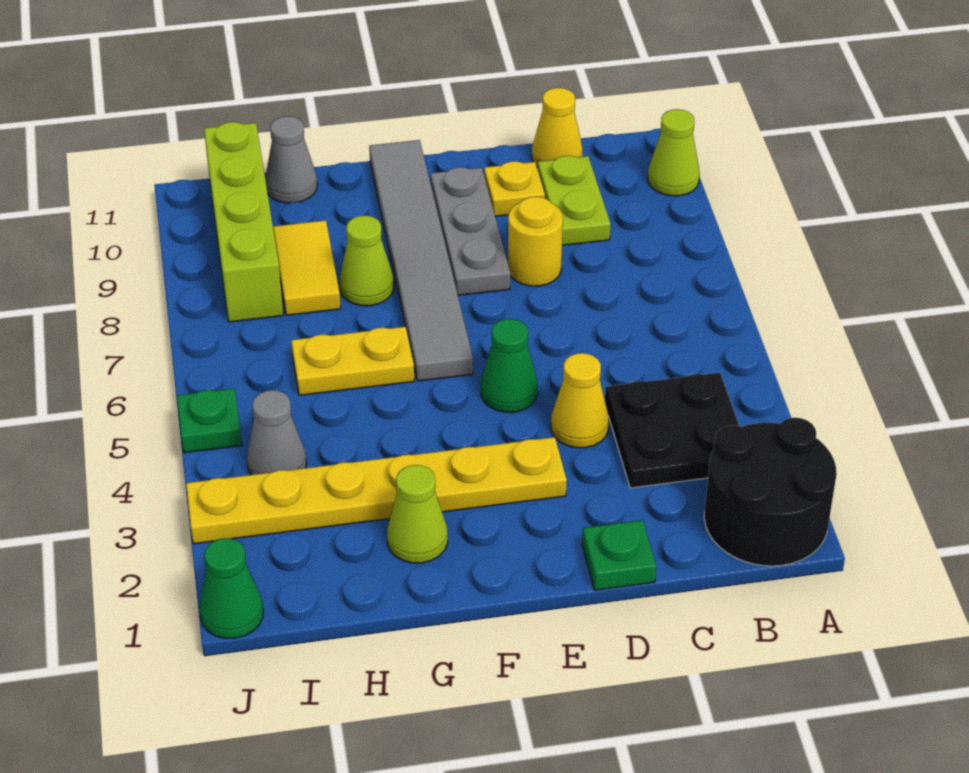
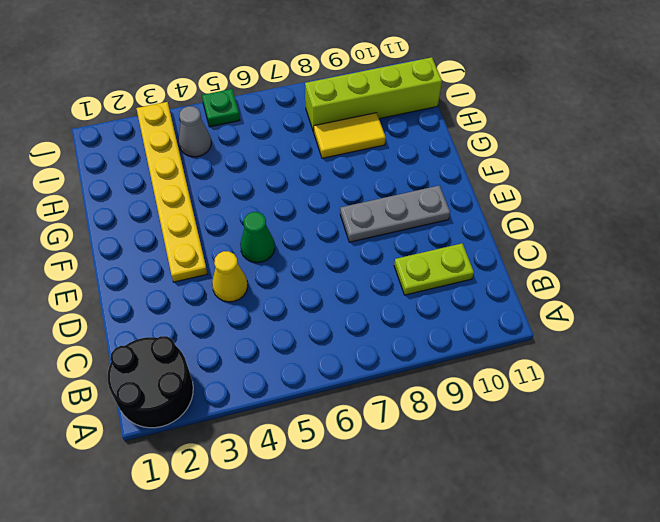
none -> lime 1x1 cone [648,109,700,196]
none -> black 2x2 plate [605,373,739,488]
none -> yellow 1x1 cone [532,88,583,167]

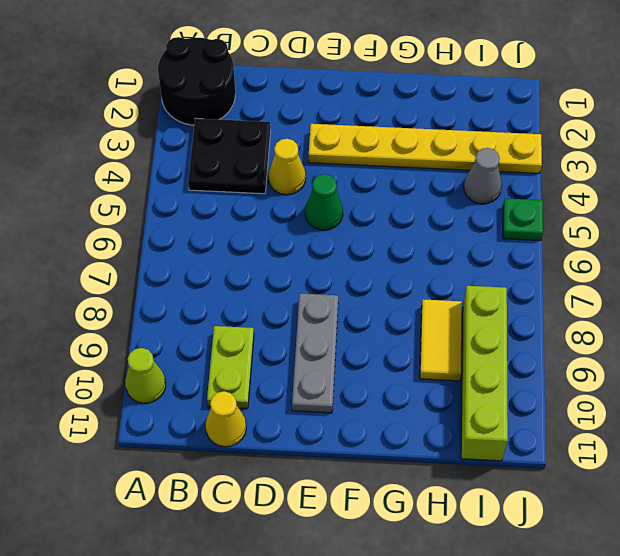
none -> green 1x1 plate [582,520,656,590]
none -> yellow 1x1 round brick [508,197,563,286]
none -> yellow 1x1 plate [484,161,545,216]

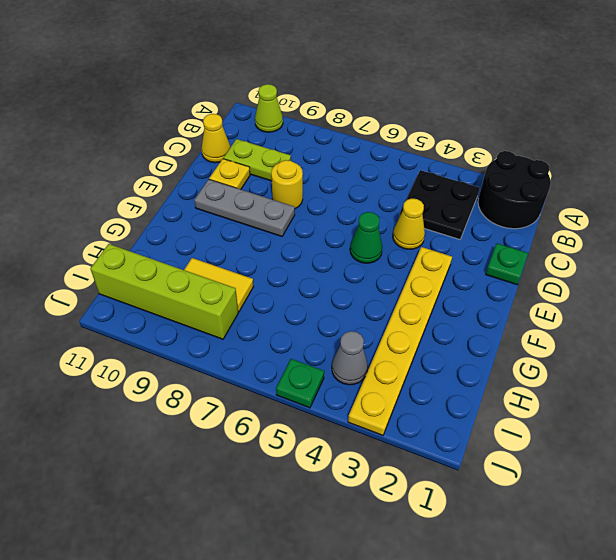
none -> grey 1x6 tile [369,140,473,381]
none -> lime 1x1 cone [387,465,448,563]
none -> yellow 1x2 plate [291,327,414,395]

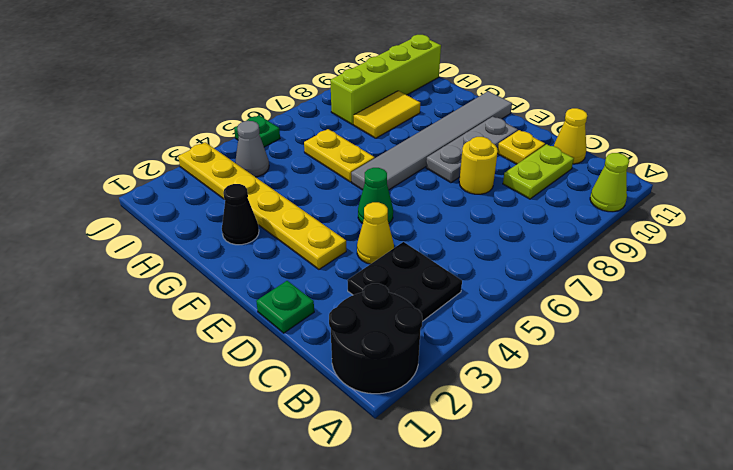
black 1x1 cone [222,184,259,245] -> lime 1x1 cone [387,465,448,563]
none -> lime 1x1 cone [339,216,394,306]
none -> grey 1x1 cone [265,116,317,203]
none -> green 1x1 cone [200,538,263,638]

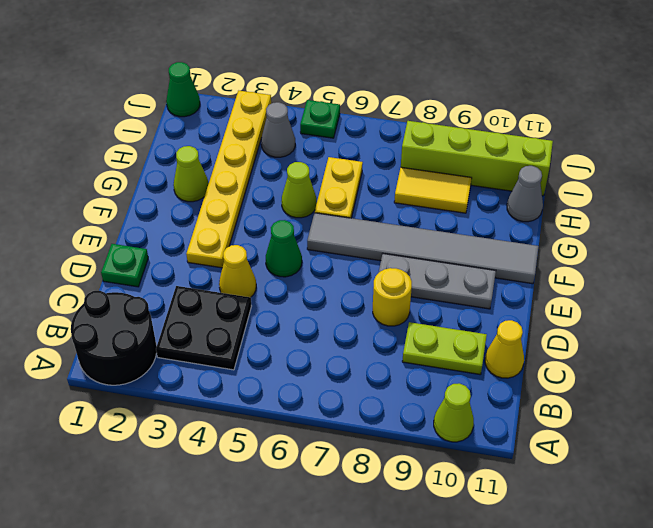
lime 1x1 cone [281,162,317,218] -> lime 1x1 cone moved to [339,216,394,306]
none -> yellow 1x1 plate [484,161,545,216]

